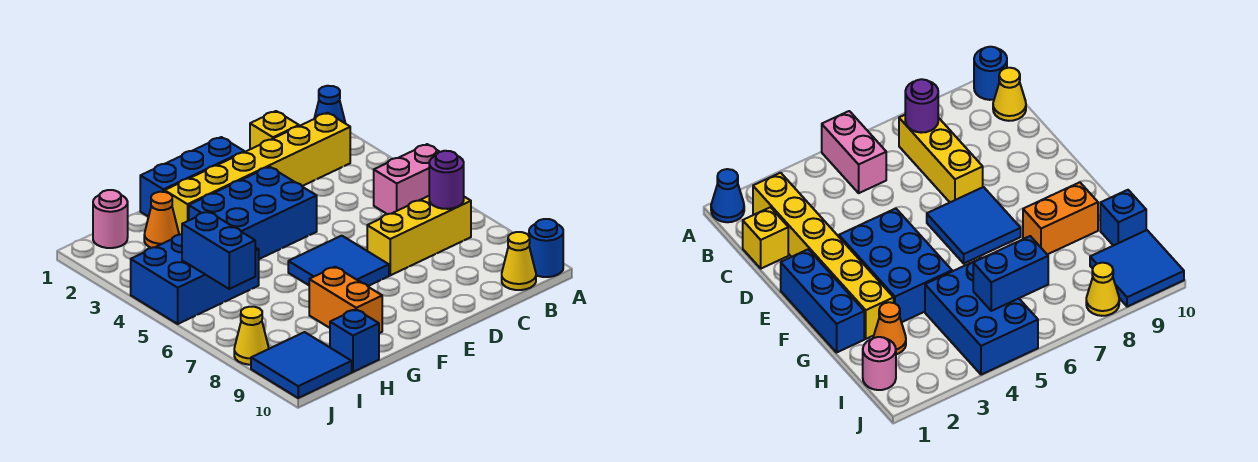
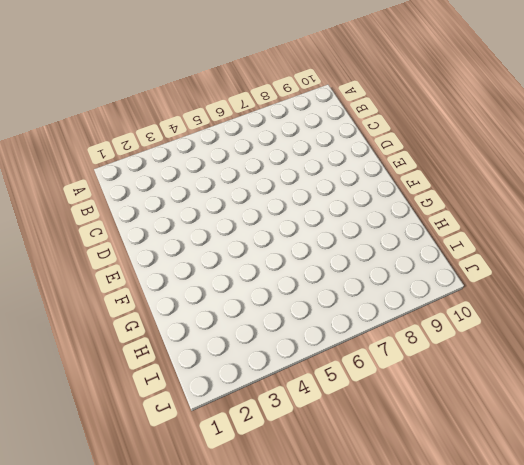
none -> blue 1x1 cone [314,86,345,123]
none -> pink 1x2 brick [374,144,439,214]
none -> blue 1x1 round brick [529,219,563,277]

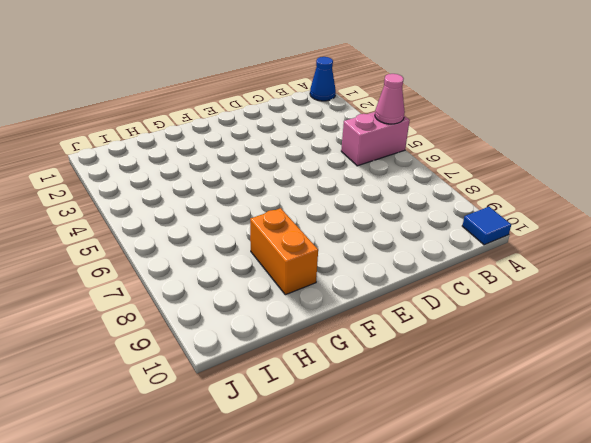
pink 1x1 cone [375,74,405,124] -> none
blue 1x1 tile [462,207,511,245] -> blue 1x1 round brick [529,219,563,277]
none -> yellow 1x6 brick [165,113,350,235]
none -> yellow 1x3 brick [367,196,471,275]
none -> yellow 1x1 cone [502,232,536,290]

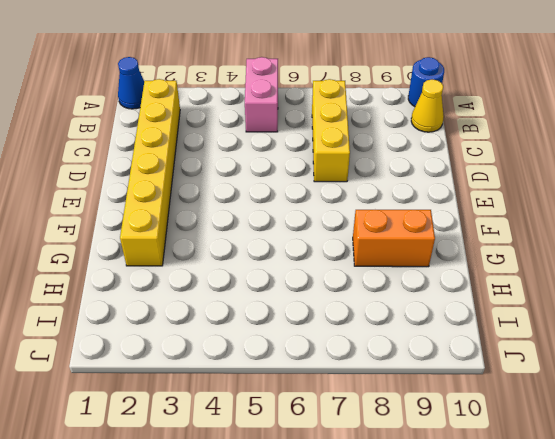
none -> yellow 1x1 brick [250,111,299,149]
none -> blue 1x3 brick [140,137,244,217]
none -> blue 2x3 brick [189,167,317,259]

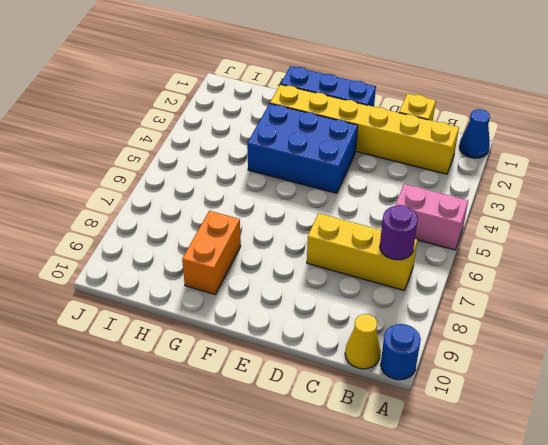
none -> blue 2x2 tile [288,236,389,286]
none -> orange 1x1 cone [144,192,179,248]
none -> blue 2x3 brick [131,234,259,324]

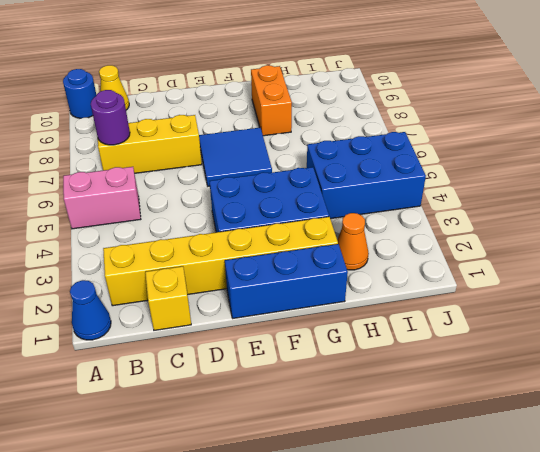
none -> blue 1x1 brick [330,309,379,372]
none -> pink 1x1 round brick [93,190,128,248]
none -> blue 2x2 tile [251,332,352,398]

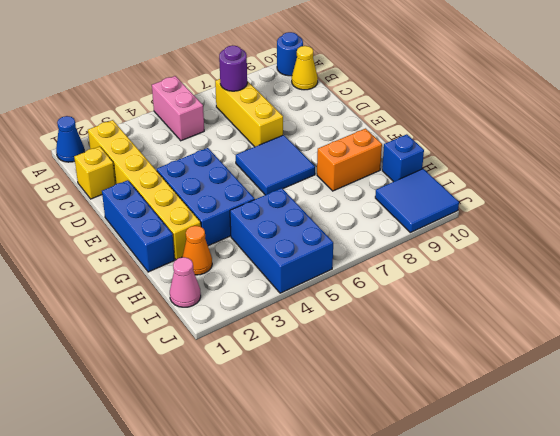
pink 1x1 cone [170,257,201,307] -> pink 1x1 round brick [93,190,128,248]
none -> yellow 1x1 cone [234,307,269,365]
none -> blue 1x2 brick [182,212,255,289]

